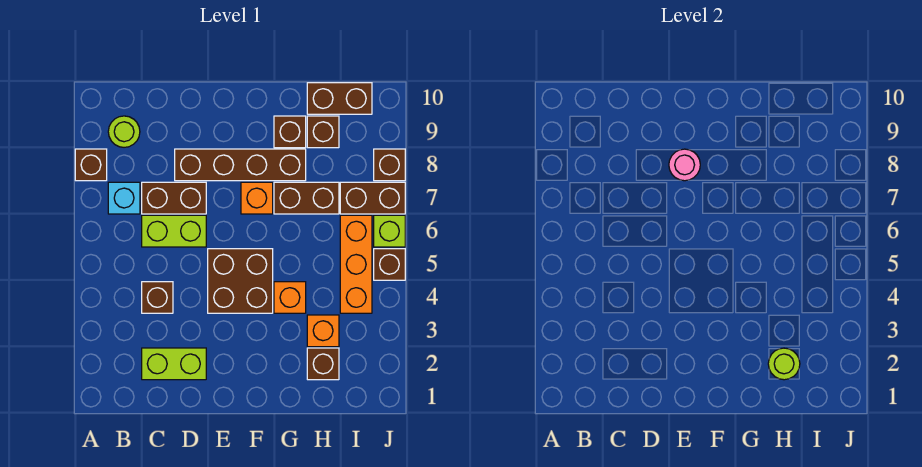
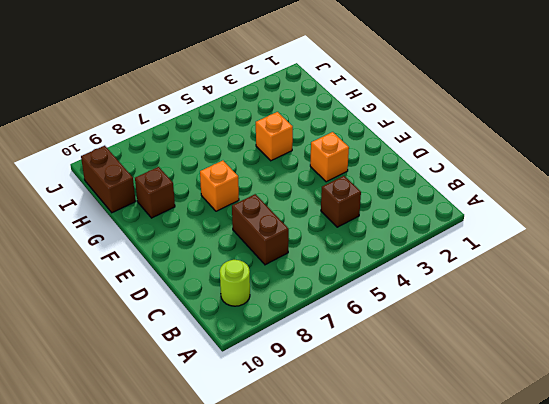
orange 1x1 brick [310,132,349,182] -> orange 1x1 brick moved to [307,315,339,347]
none -> brown 1x1 brick [75,149,107,181]
none -> cyan 1x1 brick [108,182,140,214]
none -> lime 1x2 brick [142,348,206,380]

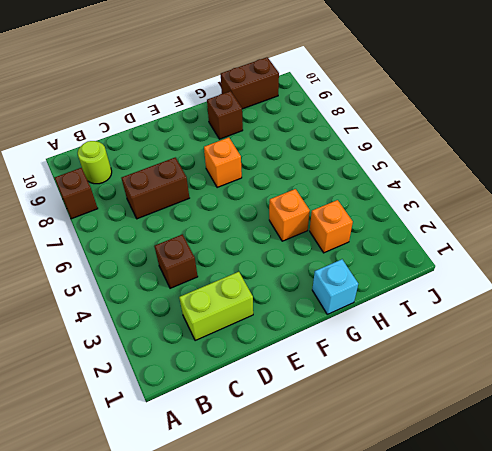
cyan 1x1 brick [312,259,358,314] -> cyan 1x1 brick moved to [108,182,140,214]
none -> lime 1x2 brick [142,215,206,247]
none -> brown 1x4 brick [175,149,306,181]
none -> brown 2x2 brick [208,249,273,313]

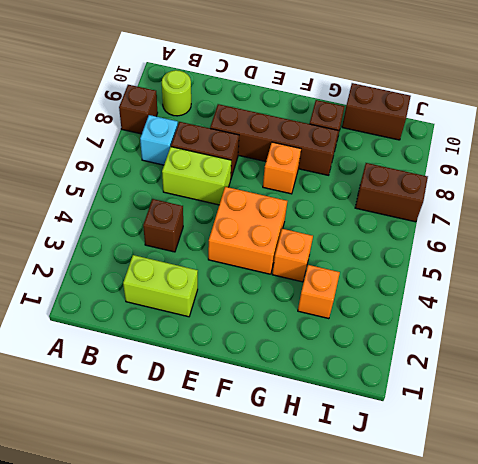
orange 2x2 brick [208,187,287,274] -> brown 2x2 brick [208,249,273,313]
none -> brown 1x2 brick [274,182,339,214]
none -> brown 1x1 brick [307,348,339,380]
none -> brown 1x1 brick [307,116,339,148]

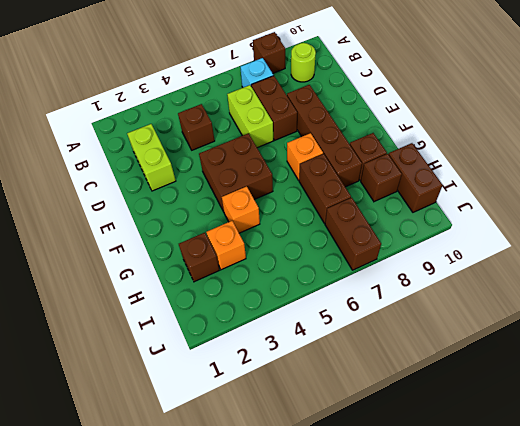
none -> orange 1x3 brick [340,215,372,313]
none -> brown 1x1 brick [374,249,405,280]
none -> lime 1x1 brick [374,215,405,247]

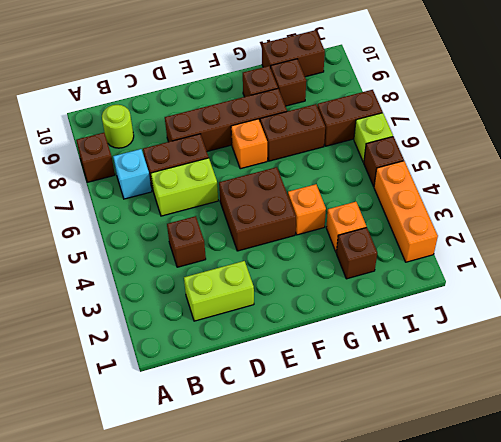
orange 1x3 brick [374,161,438,262] -> orange 1x3 brick moved to [340,215,372,313]
none -> brown 1x1 brick [374,149,405,181]
none -> pink 1x1 round brick [669,149,700,181]
none -> lime 1x1 round brick [768,348,800,380]

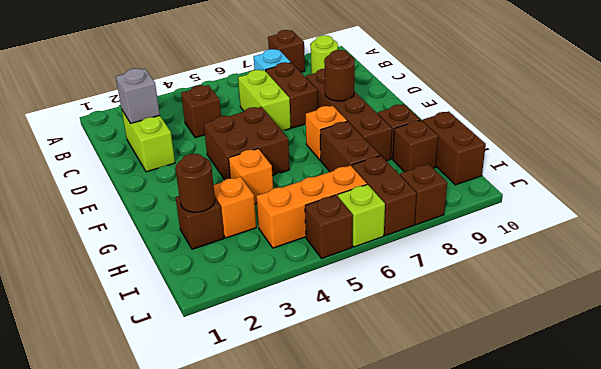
grey 1x1 brick [116,68,160,123] -> none
brown 1x1 round brick [324,50,355,101] -> pink 1x1 round brick [669,149,700,181]
brown 1x1 round brick [175,154,215,212] -> lime 1x1 round brick [768,348,800,380]

